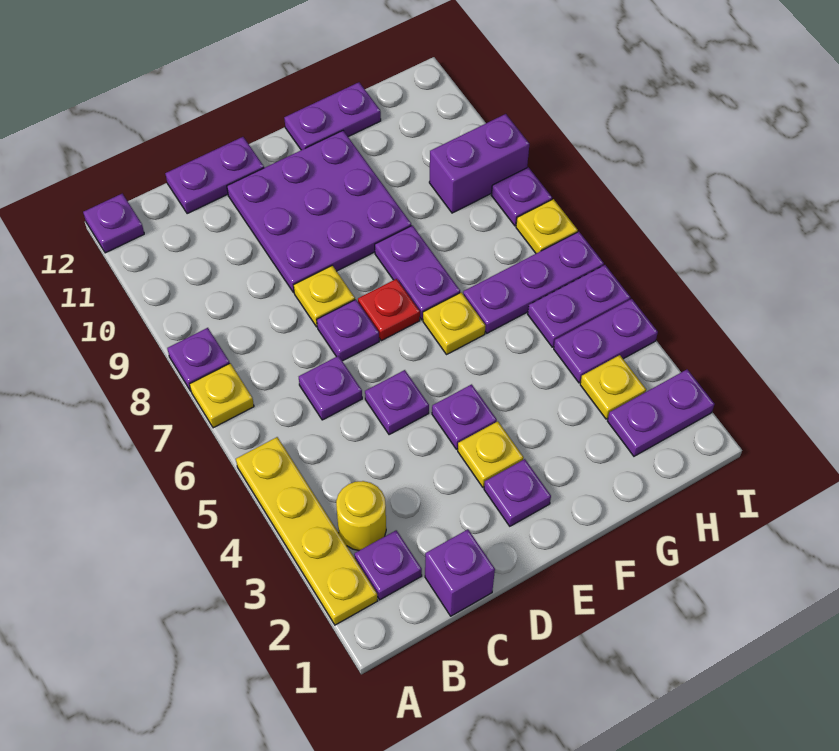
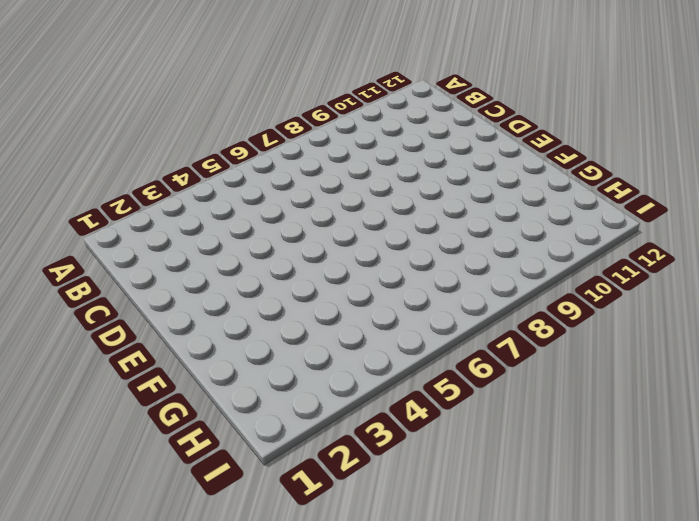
none -> yellow 1x4 plate [236,437,377,625]
none -> yellow 1x1 plate [190,363,254,428]
none -> purple 1x1 plate [167,328,230,391]

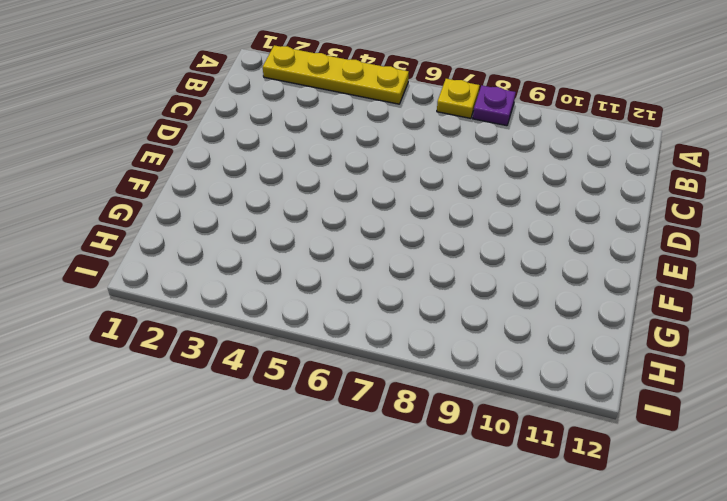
none -> purple 1x1 plate [83,194,144,253]
none -> purple 1x1 plate [354,530,422,600]
none -> yellow 1x1 round brick [336,481,386,551]

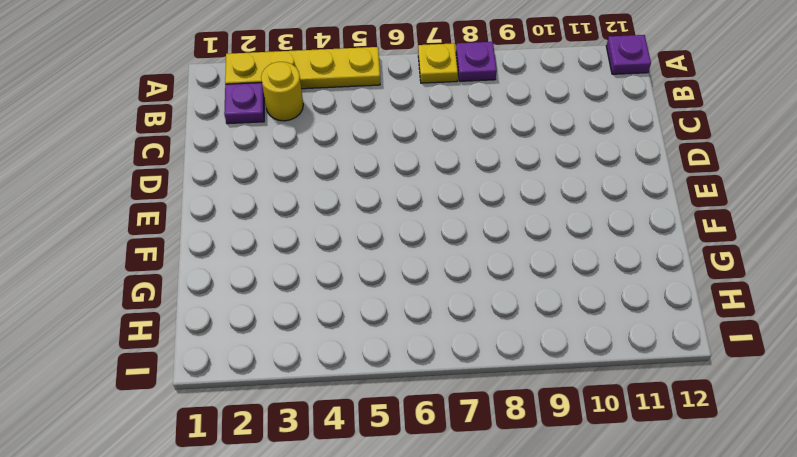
none -> purple 1x1 brick [425,529,495,616]
none -> purple 1x1 plate [299,356,362,420]
none -> purple 1x2 plate [165,137,264,214]

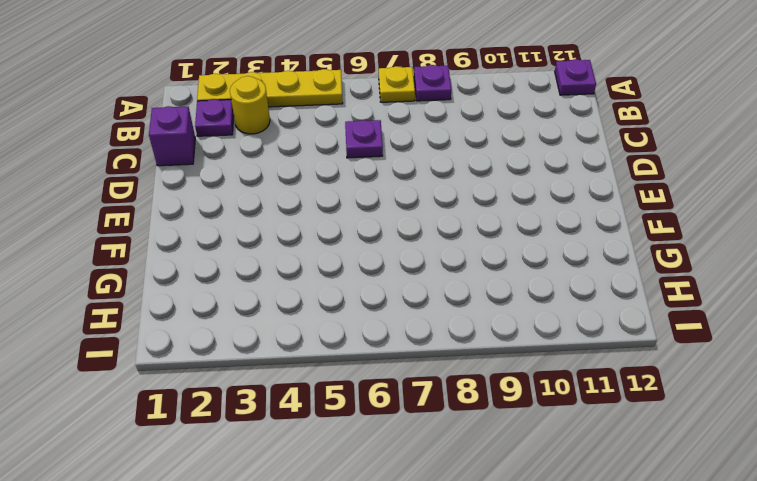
none -> purple 1x2 plate [165,137,264,214]
none -> purple 1x1 plate [365,370,429,435]
none -> purple 1x1 plate [317,300,379,361]

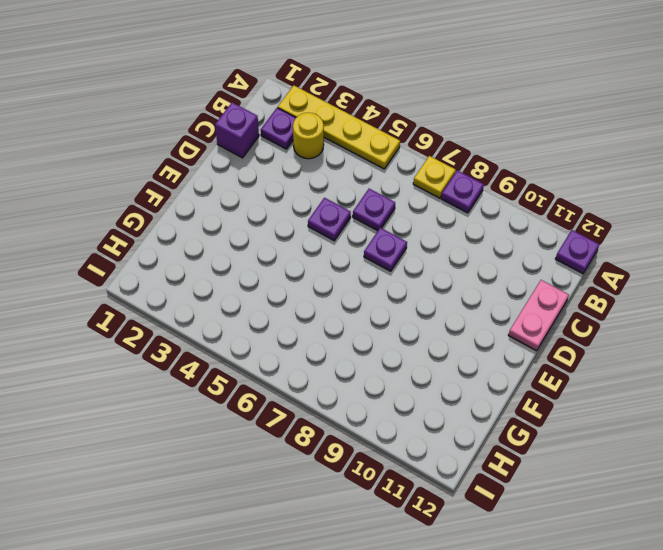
pink 1x2 plate [508,280,569,351] -> purple 1x2 plate [165,137,264,214]
none -> yellow 1x1 plate [294,266,355,327]
none -> purple 3x3 plate [227,131,411,293]
none -> purple 1x1 plate [484,459,551,526]

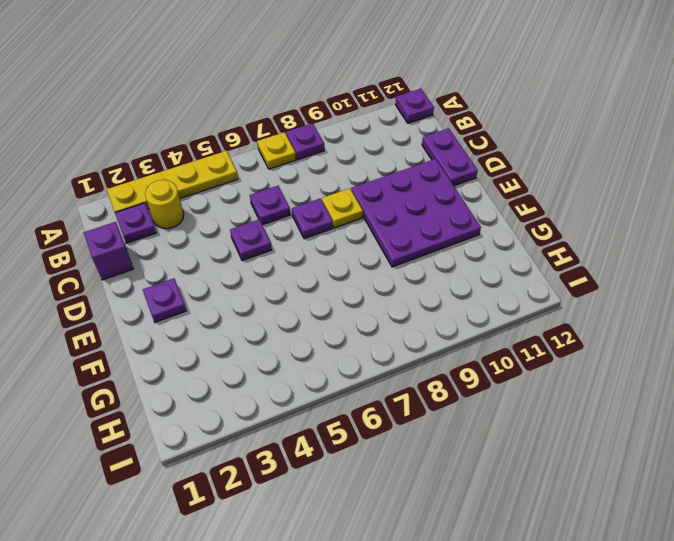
none -> yellow 1x1 plate [458,421,524,487]
none -> purple 1x1 plate [432,384,497,449]
none -> red 1x1 plate [358,279,420,341]

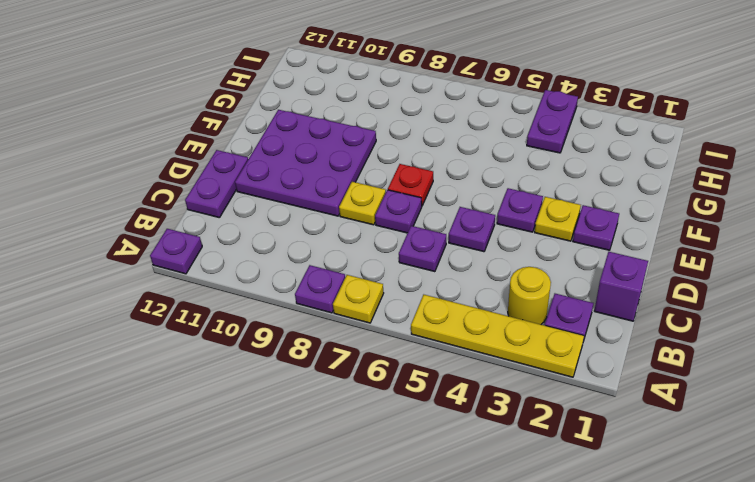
none -> yellow 1x1 plate [423,292,485,354]
none -> purple 1x2 plate [375,225,460,319]
none -> purple 1x2 plate [284,82,381,150]

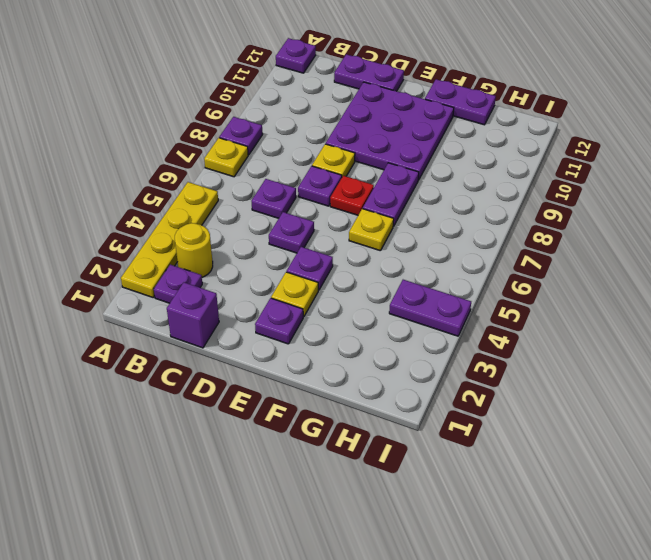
none -> purple 1x3 plate [463,232,604,333]
none -> purple 1x2 plate [608,369,714,456]
none -> yellow 1x1 plate [580,355,646,419]

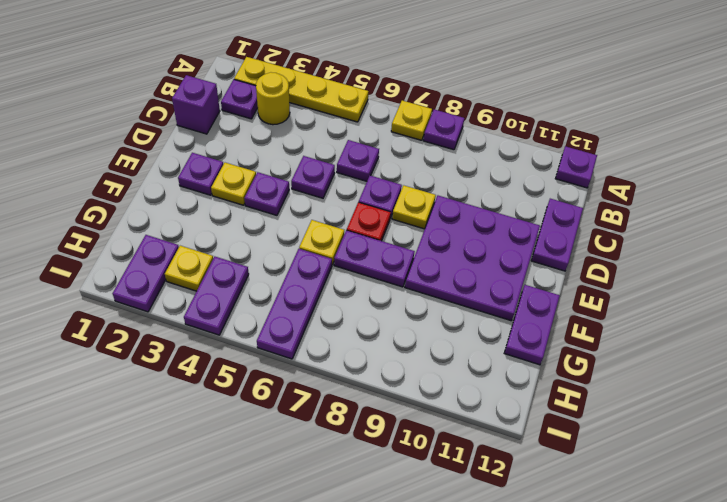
none -> purple 1x2 plate [528,265,631,347]
none -> purple 1x2 brick [429,114,529,213]
none -> yellow 1x1 plate [516,199,578,253]

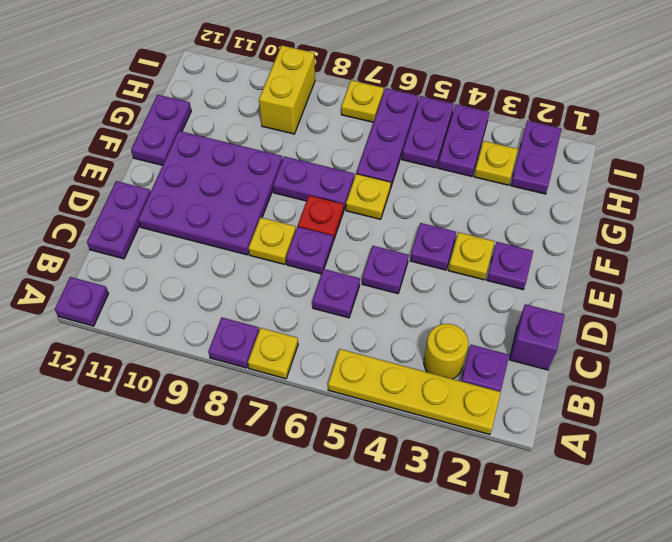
yellow 1x2 brick [259,45,315,134] -> purple 1x2 brick [429,114,529,213]
none -> purple 1x1 plate [491,167,552,226]

